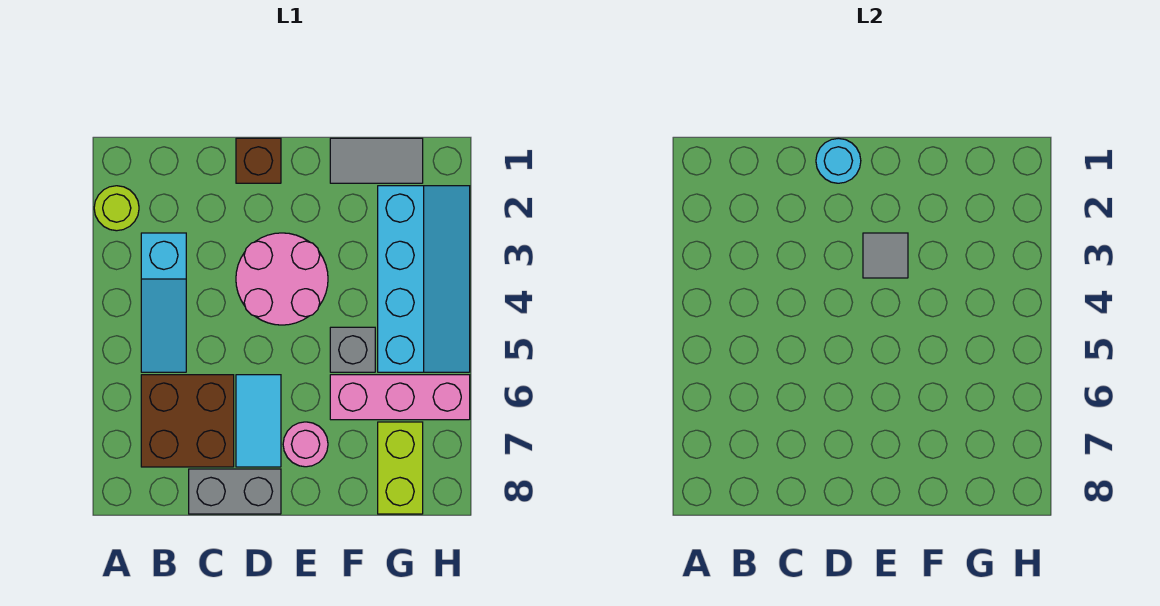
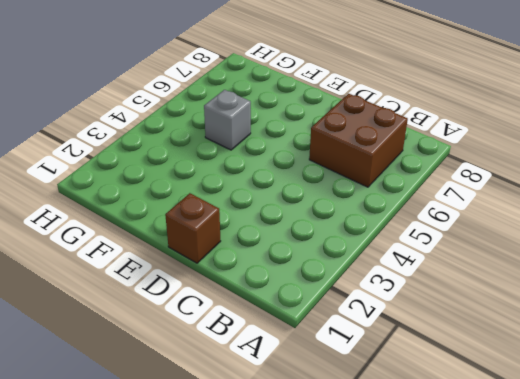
none -> lime 1x1 round brick [94,186,139,231]
none -> cyan 1x3 slope [141,233,186,372]
none -> grey 1x2 brick [189,469,281,514]

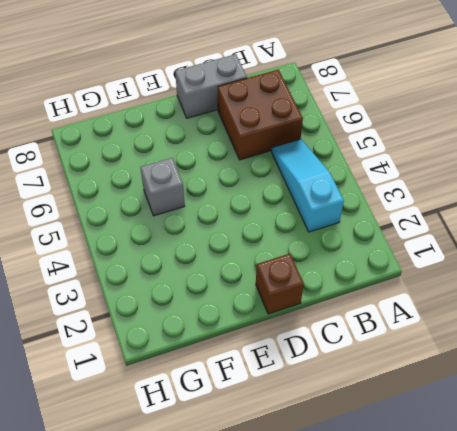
none -> lime 1x1 round brick [94,186,139,231]
none -> pink 2x2 round brick [236,233,328,325]
none -> cyan 1x2 tile [236,375,281,467]

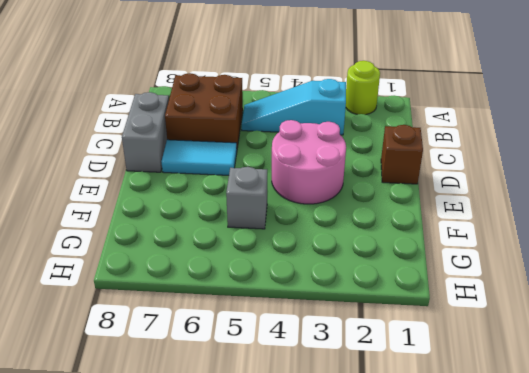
none -> pink 1x1 round brick [283,422,328,467]
none -> grey 1x2 tile [330,138,423,183]
none -> pink 1x3 brick [330,375,470,420]

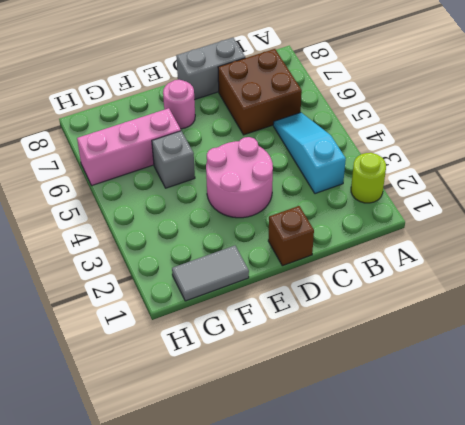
none -> cyan 1x2 tile [236,375,281,467]
none -> cyan 2x4 slope [378,186,470,372]
none -> lime 1x2 brick [378,422,423,514]

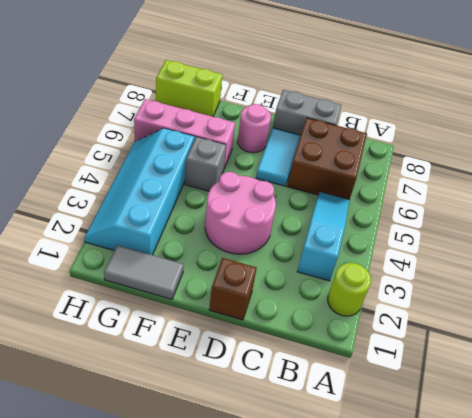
lime 1x2 brick [156,60,222,117] -> lime 1x2 brick turned to [378,422,423,514]
none -> cyan 1x1 round brick [816,138,861,183]
none -> grey 1x1 tile [863,233,908,278]

